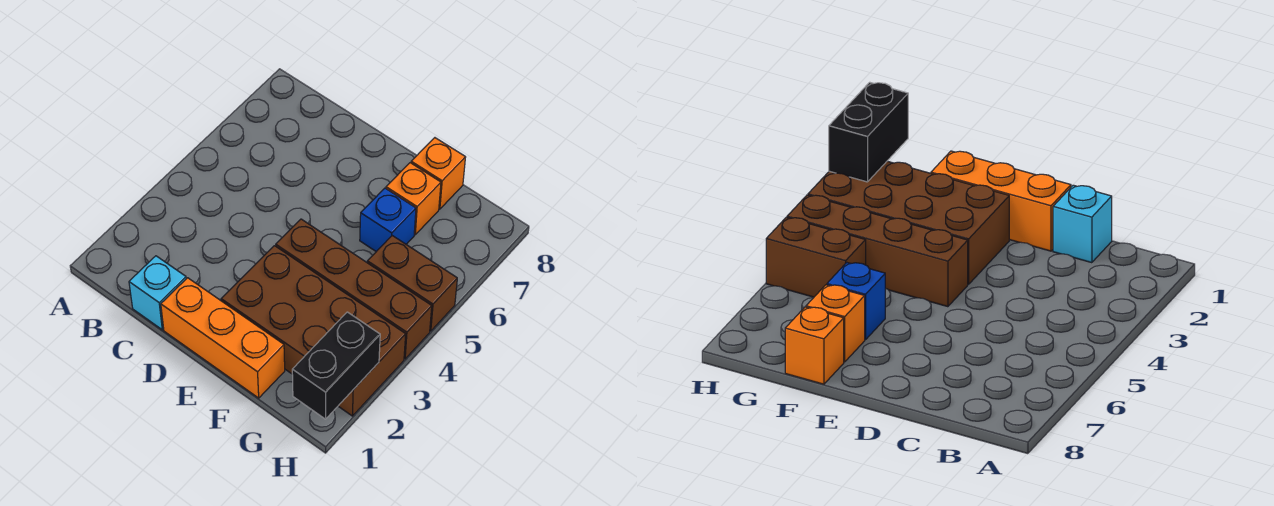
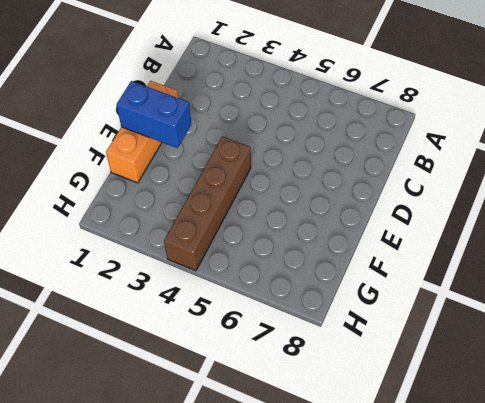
blue 1x2 brick [116,81,192,148] -> none
none -> cyan 1x1 brick [129,256,186,330]
none -> brown 2x4 brick [221,246,406,416]

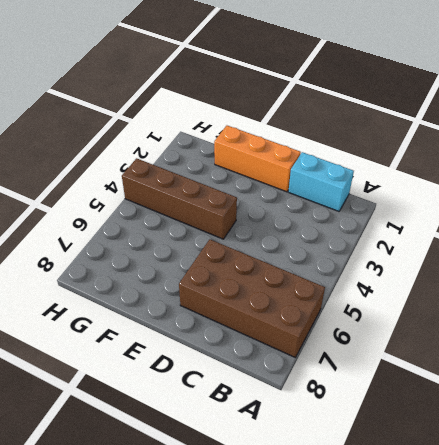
brown 2x4 brick [179,240,325,357] -> brown 2x4 brick moved to [221,246,406,416]
cyan 1x2 brick [288,152,354,211] -> cyan 1x1 brick [129,256,186,330]
none -> blue 1x1 brick [360,188,416,252]
none -> orange 1x1 brick [386,163,441,235]

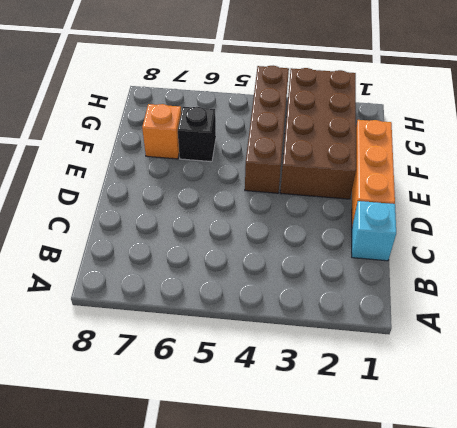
black 1x1 brick [178,107,216,162] -> blue 1x1 brick [360,188,416,252]
none -> orange 1x1 brick [411,138,466,209]
none -> brown 1x2 brick [367,236,457,331]

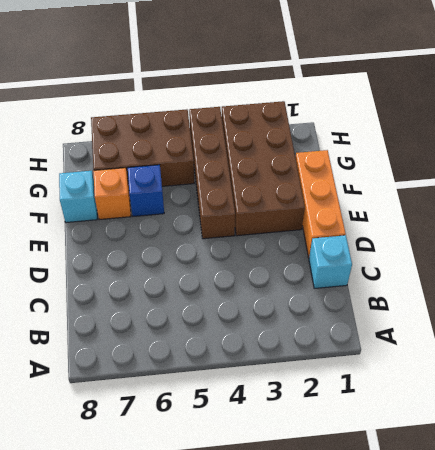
cyan 1x1 brick [59,171,97,223] -> orange 1x1 brick [411,138,466,209]
brown 2x3 brick [91,109,194,186] -> brown 1x2 brick [367,236,457,331]
none -> black 1x2 brick [292,312,380,419]

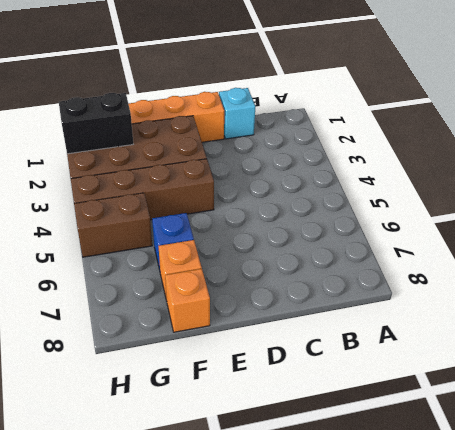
black 1x2 brick [59,93,133,154] -> black 1x2 brick turned to [292,312,380,419]

